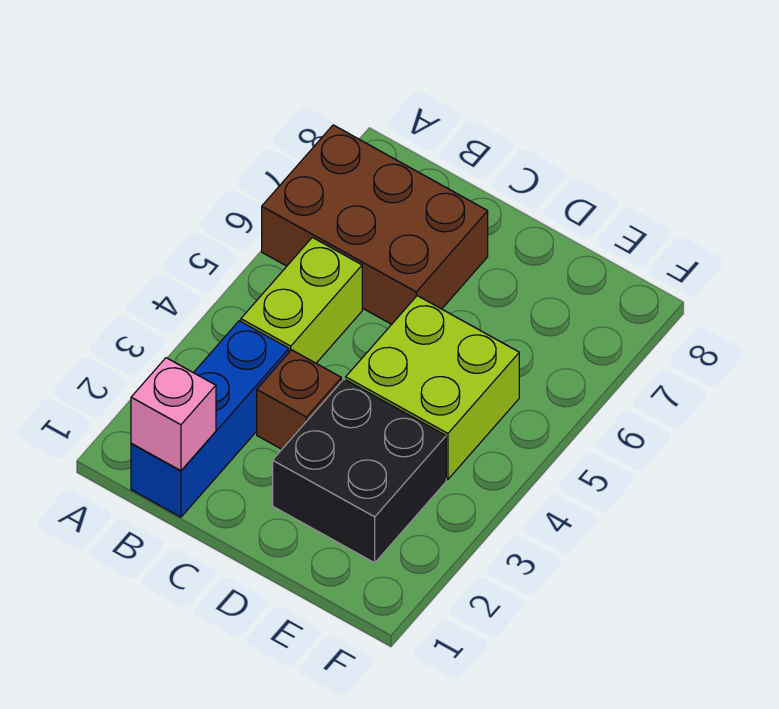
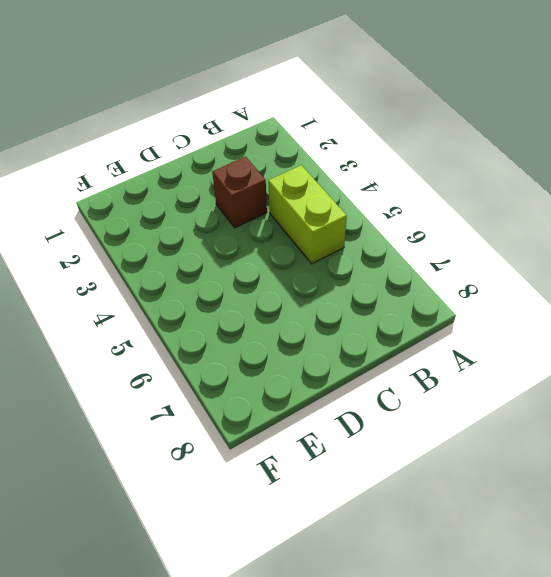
none -> brown 2x3 brick [262,125,488,324]
none -> blue 1x3 brick [131,321,289,517]

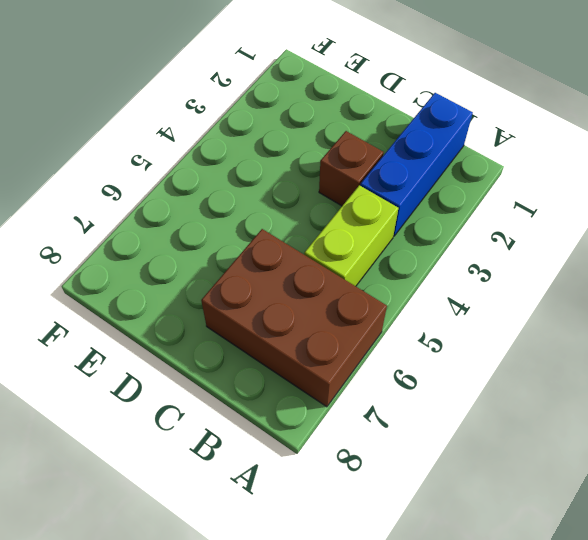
none -> black 2x2 brick [273,379,446,563]
none -> lime 2x2 brick [346,296,519,479]

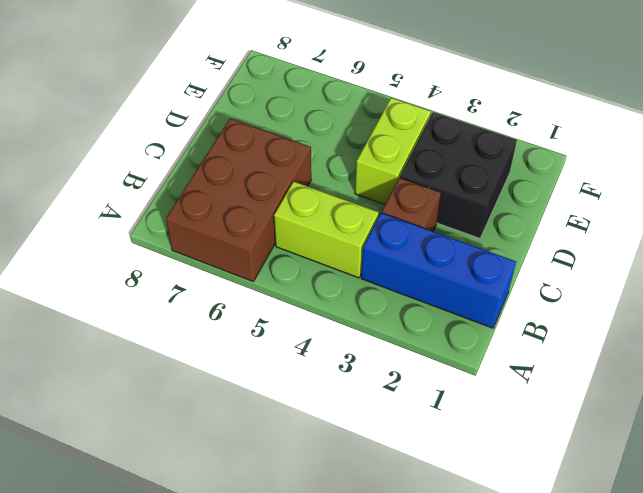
lime 1x2 brick [355,98,431,204] -> lime 2x2 brick [346,296,519,479]
none -> pink 1x1 brick [131,358,216,471]

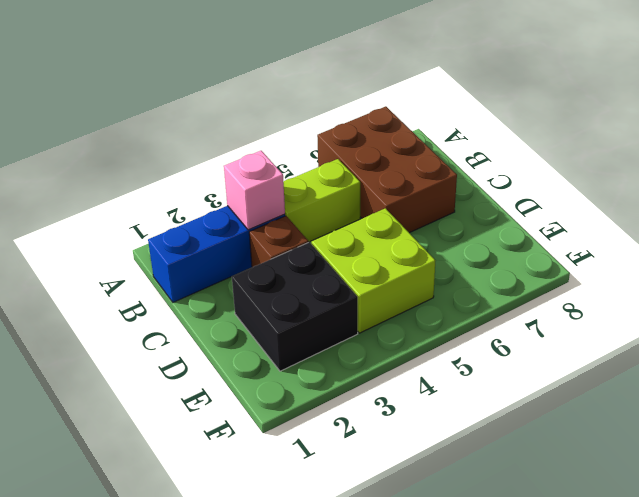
pink 1x1 brick [224,151,285,230] -> pink 1x1 brick moved to [131,358,216,471]

